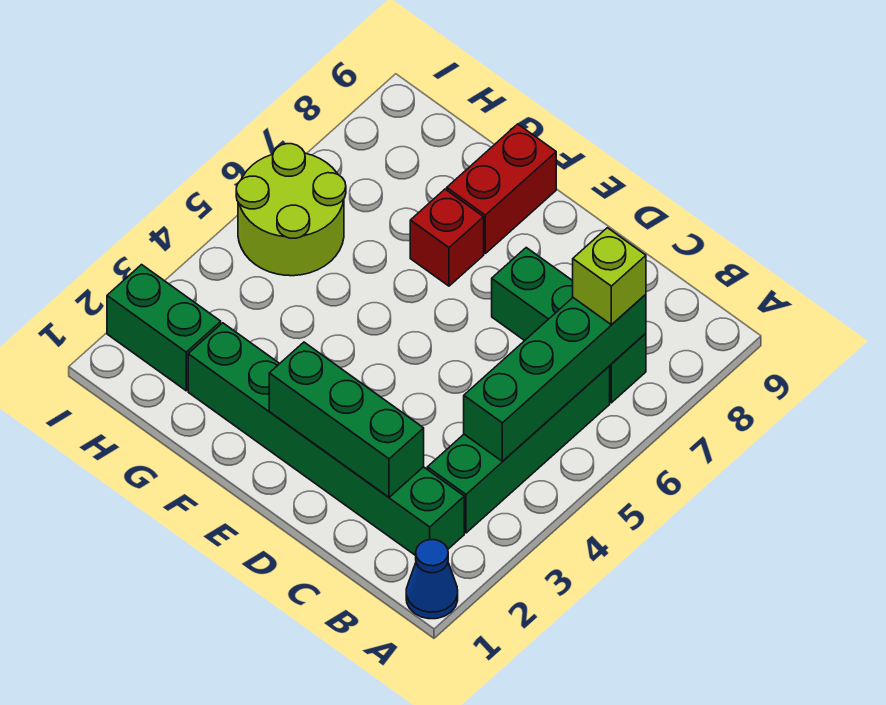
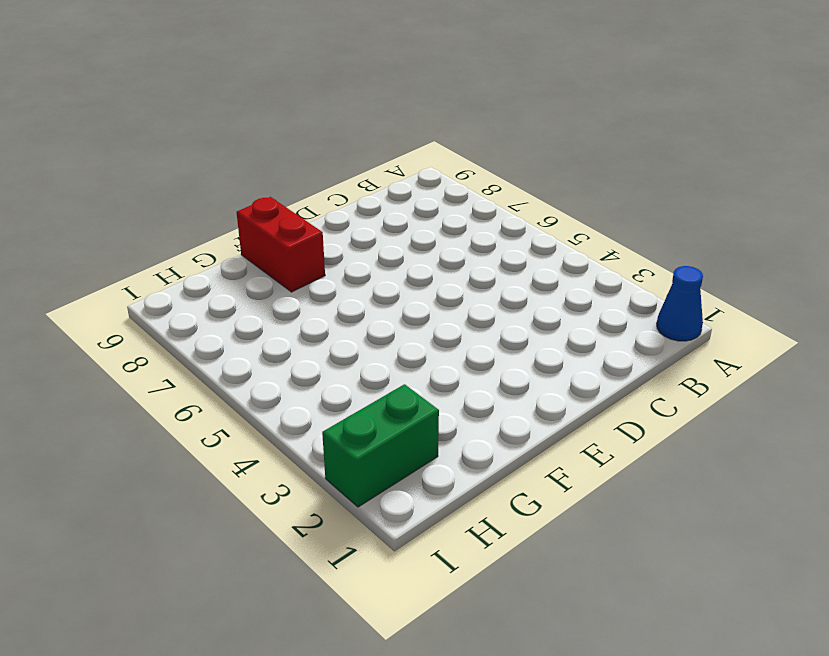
none -> green 1x6 brick [188,323,464,556]
none -> green 1x4 brick [427,366,610,533]

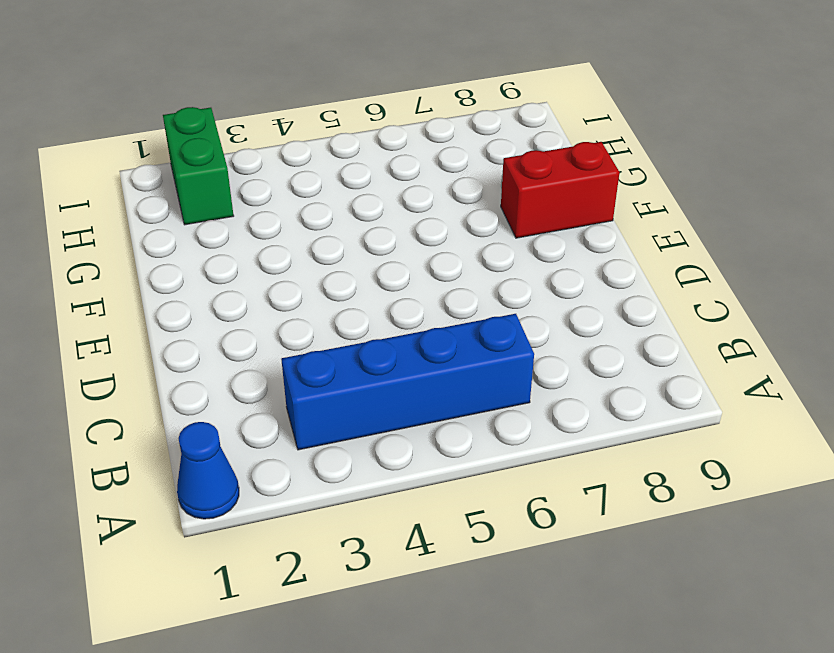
blue 1x4 brick [281,314,534,450] -> green 1x4 brick [427,366,610,533]
none -> green 1x6 brick [188,323,464,556]
none -> green 1x3 brick [492,248,646,403]

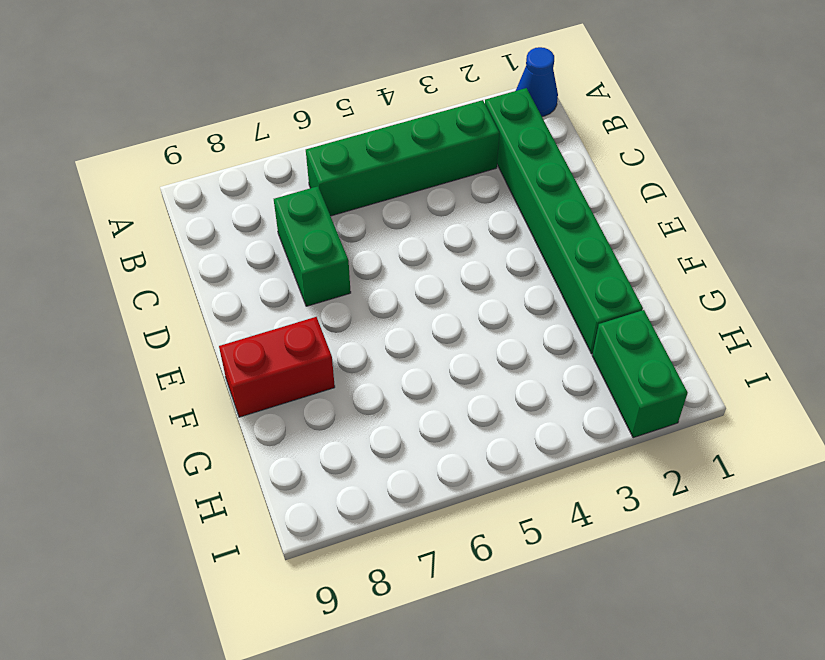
green 1x2 brick [274,186,351,306] -> green 1x3 brick [492,248,646,403]
none -> red 1x1 brick [410,189,484,286]
none -> lime 2x2 round brick [236,144,346,276]

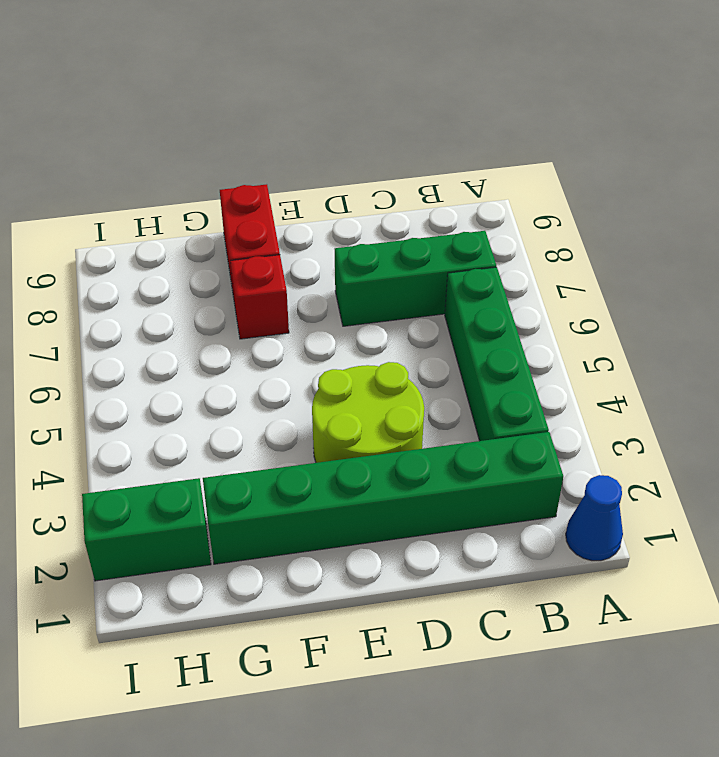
lime 2x2 round brick [312,362,424,463] -> lime 2x2 round brick moved to [236,144,346,276]
none -> green 1x4 brick [464,294,646,461]
none -> green 1x3 brick [269,342,424,497]

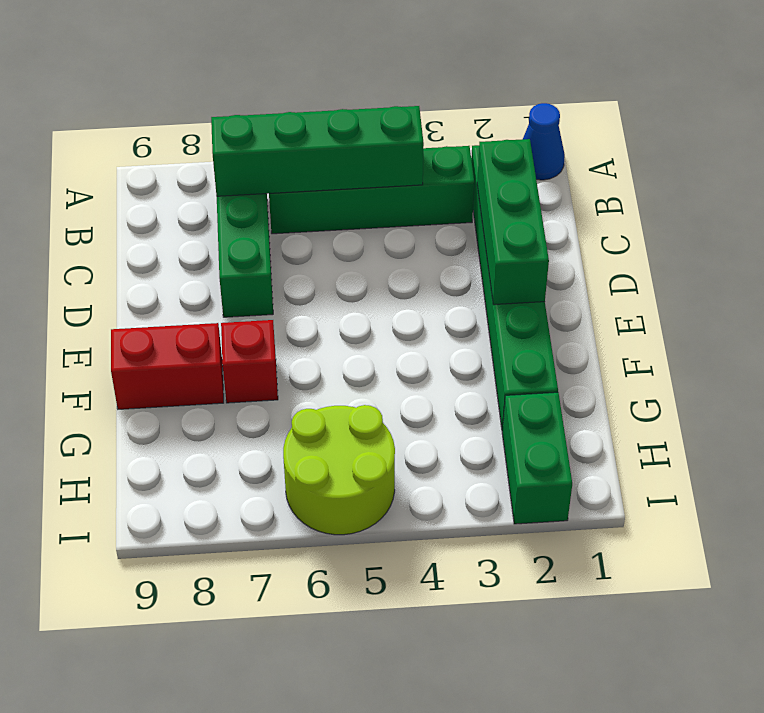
none -> lime 1x1 brick [573,228,646,325]

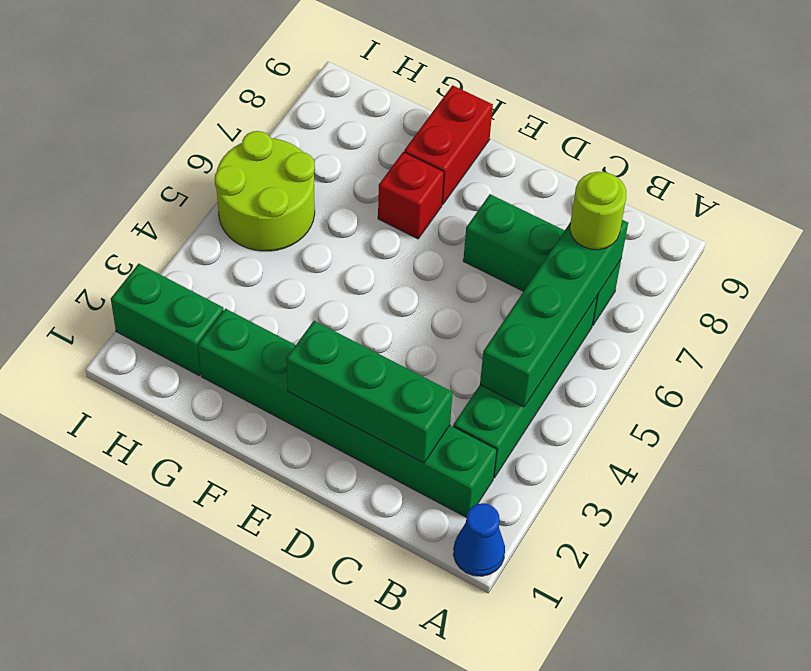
lime 1x1 round brick [570,172,626,250] -> lime 1x1 brick [573,228,646,325]

